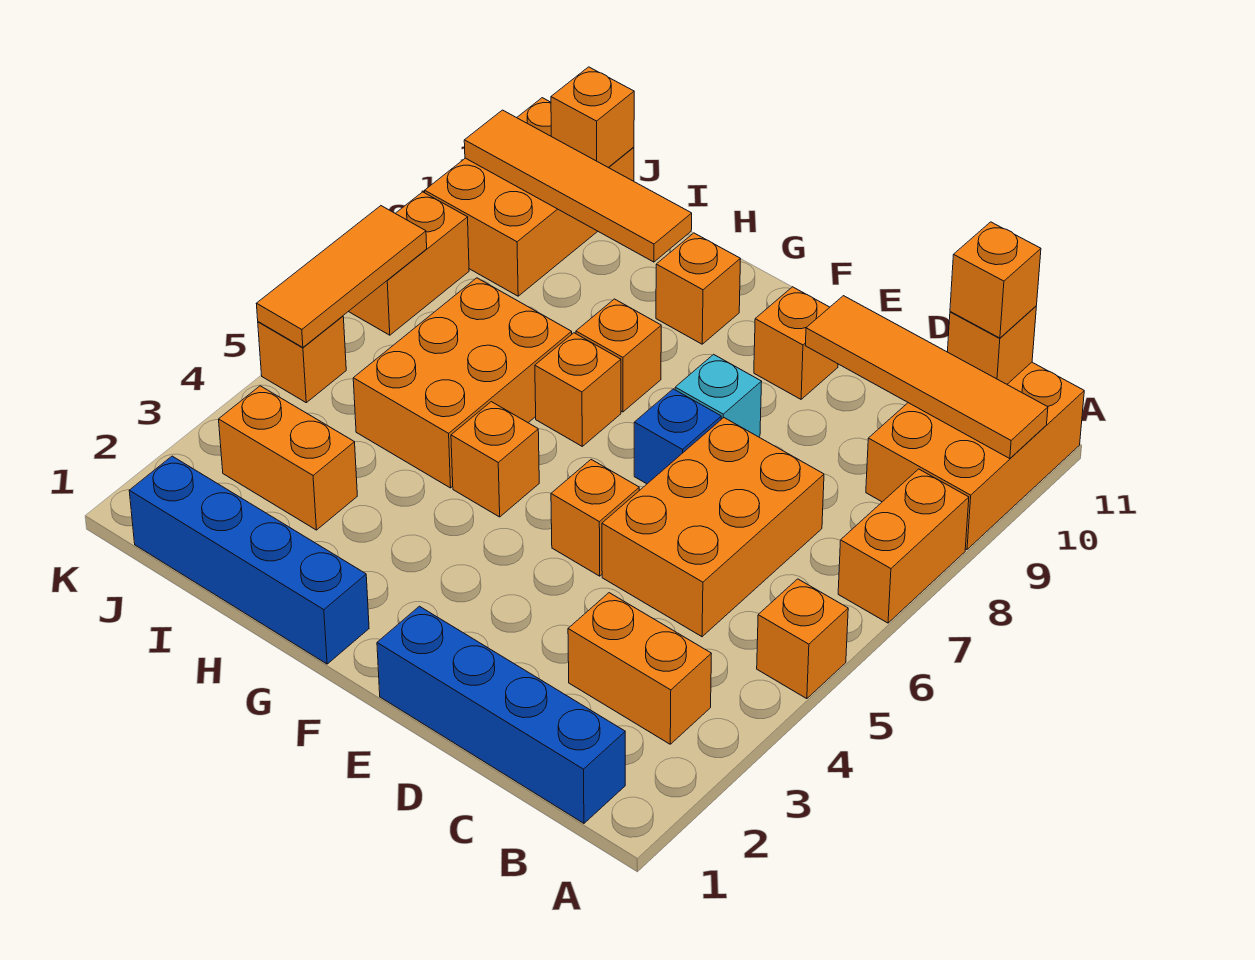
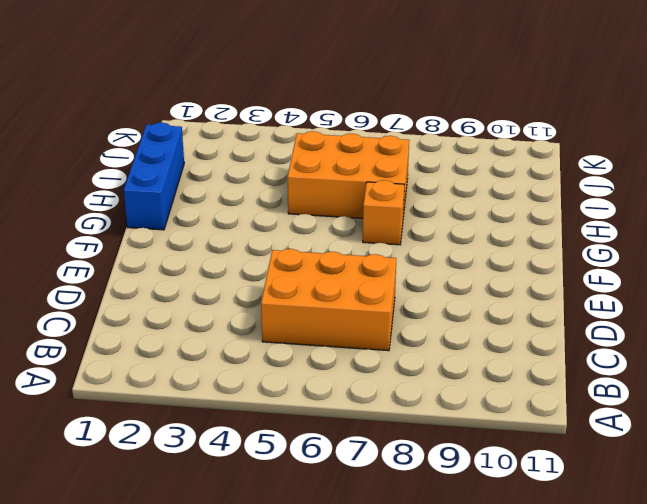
blue 1x3 brick [124,123,184,230] -> blue 1x4 brick [129,456,369,664]
none -> orange 1x1 brick [757,579,848,699]
none -> orange 1x2 brick [838,469,969,623]
none -> orange 2x3 brick [866,362,1084,550]

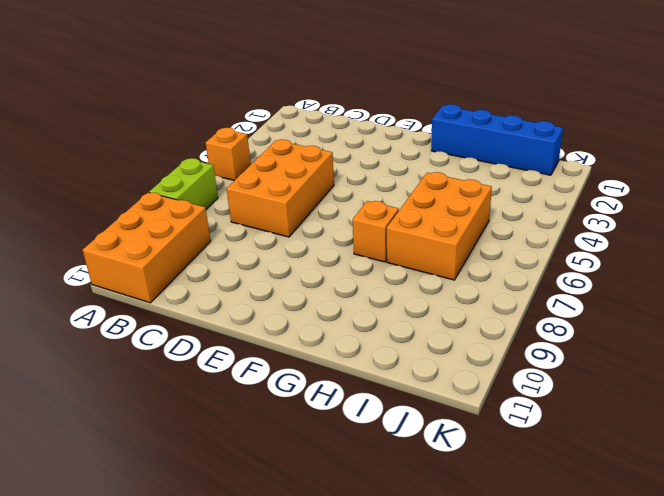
lime 1x2 brick [149,158,218,209] -> orange 1x2 brick [838,469,969,623]
none -> blue 1x4 brick [377,606,625,823]
none -> orange 1x2 brick [568,593,711,744]
none -> orange 1x1 brick [551,460,639,576]

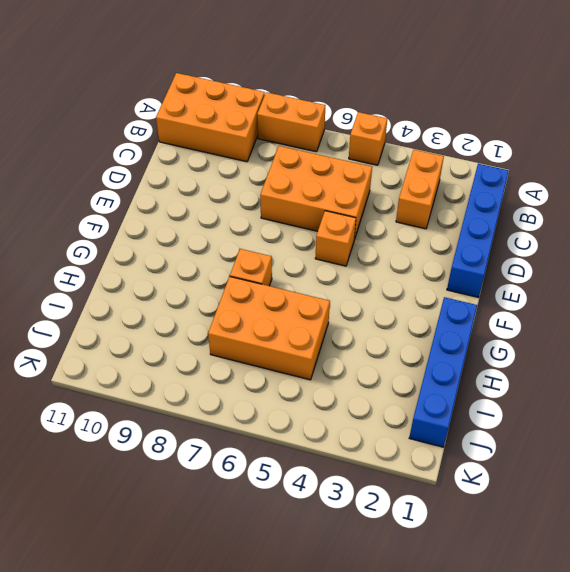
none -> blue 1x1 brick [634,389,721,484]
none -> cyan 1x1 brick [675,354,762,437]
none -> orange 1x1 brick [754,287,838,399]

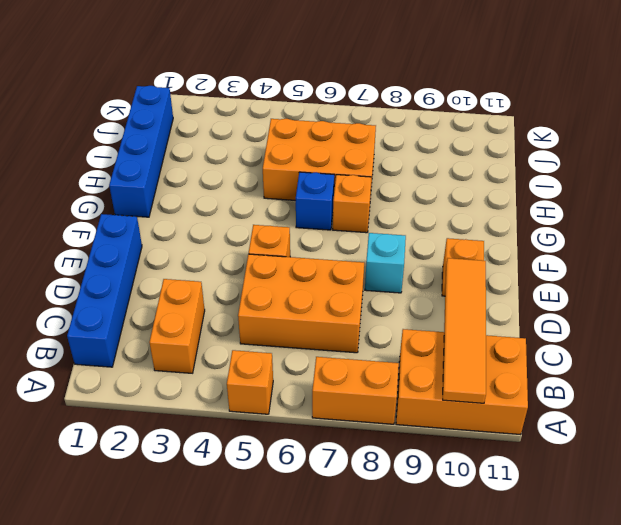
blue 1x1 brick [296,172,334,230] -> blue 1x1 brick moved to [634,389,721,484]
none -> orange 1x1 brick [451,402,539,517]
none -> orange 1x1 brick [576,299,661,412]
none -> orange 1x1 brick [656,233,740,344]

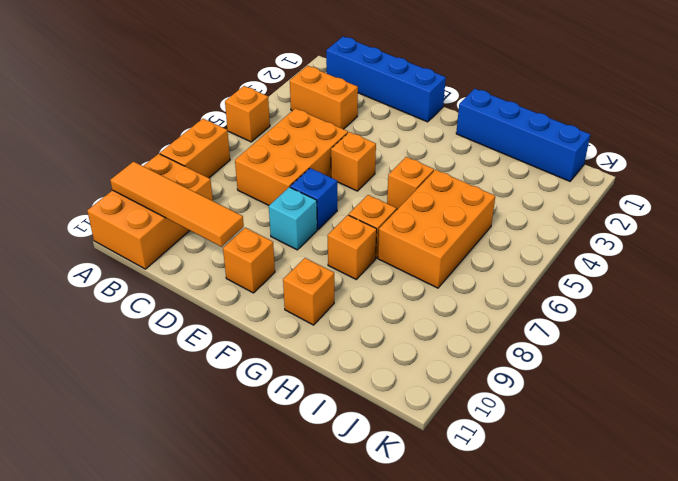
none -> orange 1x2 brick [219,386,357,530]
none -> orange 2x3 brick [425,98,634,296]
none -> orange 1x1 brick [258,316,346,403]

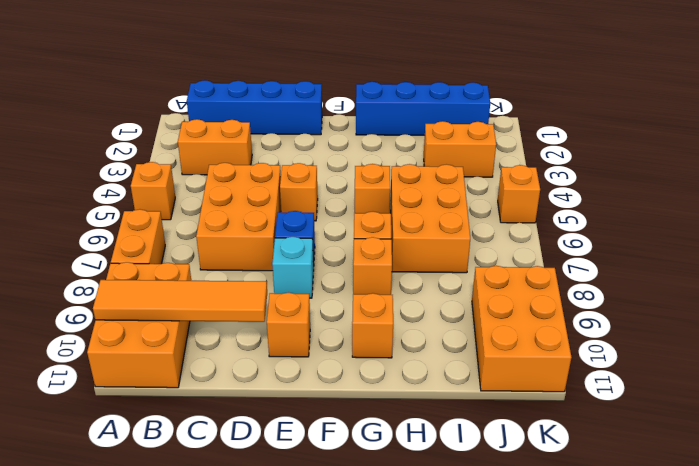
none -> orange 1x2 brick [348,192,469,335]
none -> orange 1x1 brick [948,306,1036,384]
none -> orange 1x4 tile [464,110,692,262]

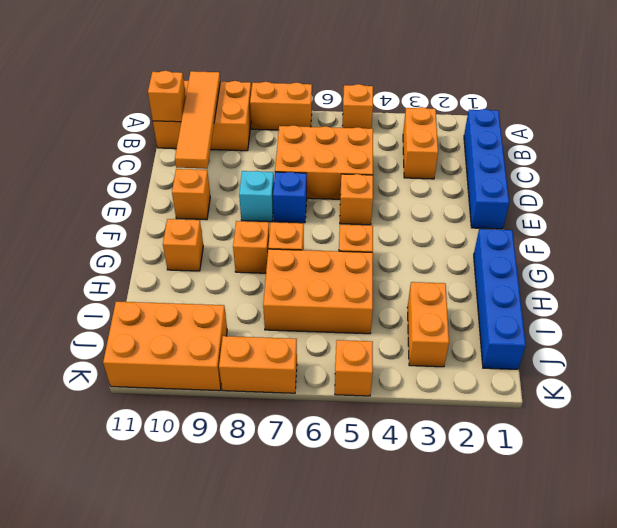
none -> orange 1x4 tile [464,110,692,262]
none -> orange 1x1 brick [551,67,634,167]
none -> orange 1x3 tile [256,206,427,347]

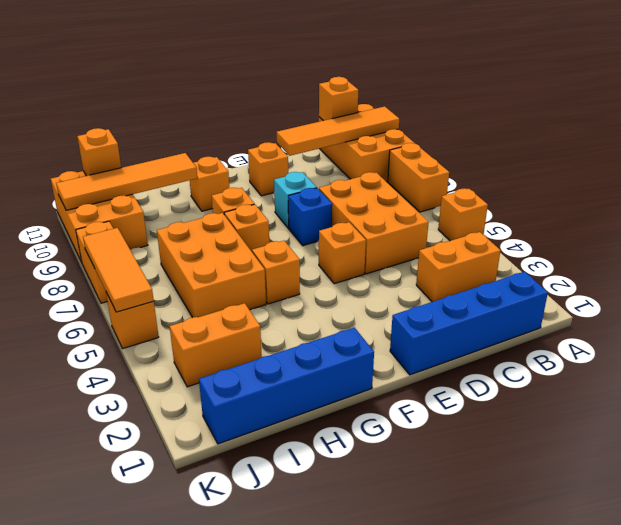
none -> orange 1x1 brick [950,222,1041,338]

